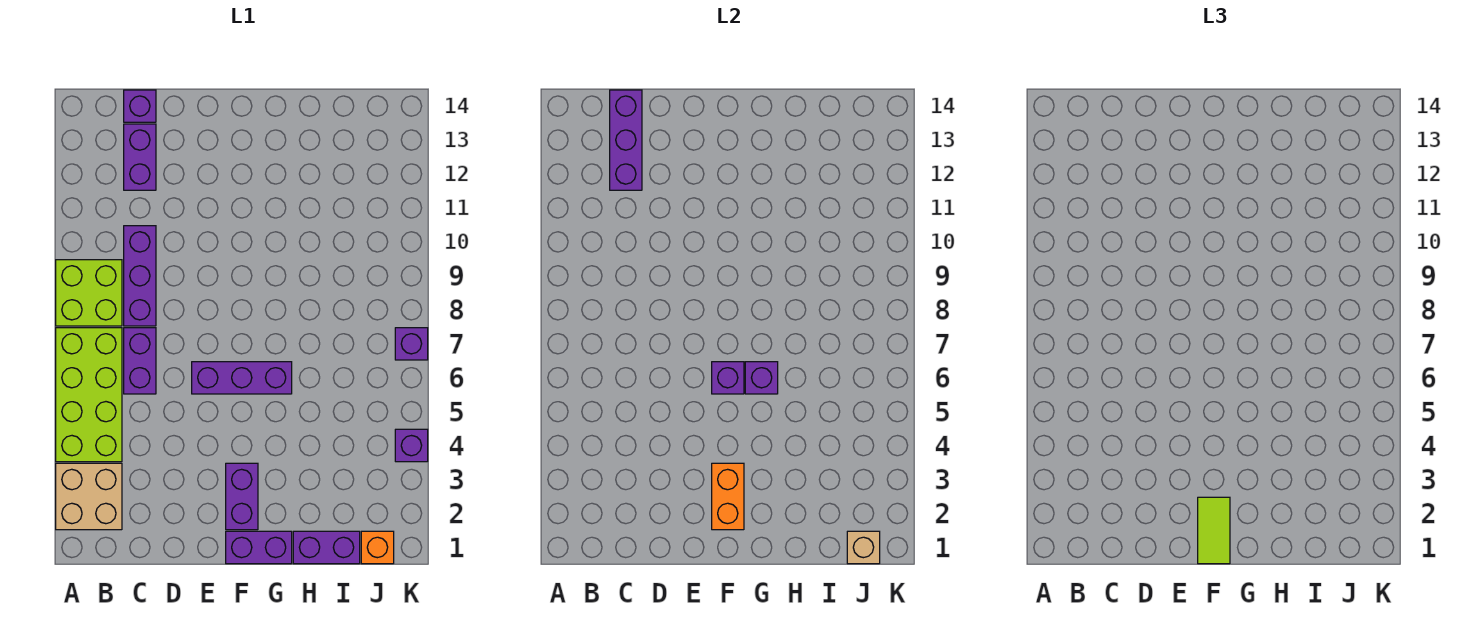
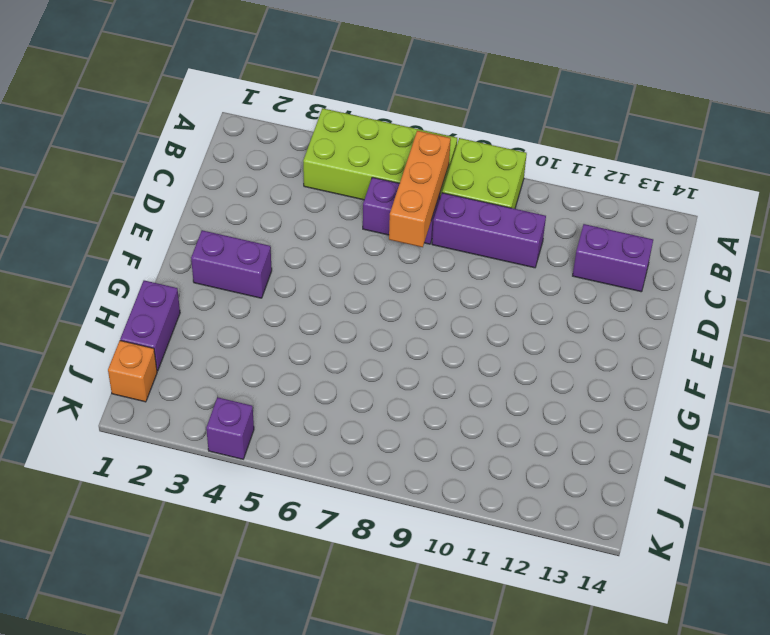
orange 1x3 brick [389,131,451,247] -> none
none -> tan 2x2 brick [56,463,122,530]
none -> purple 1x1 brick [124,90,156,122]
none -> purple 1x3 brick [192,362,292,394]

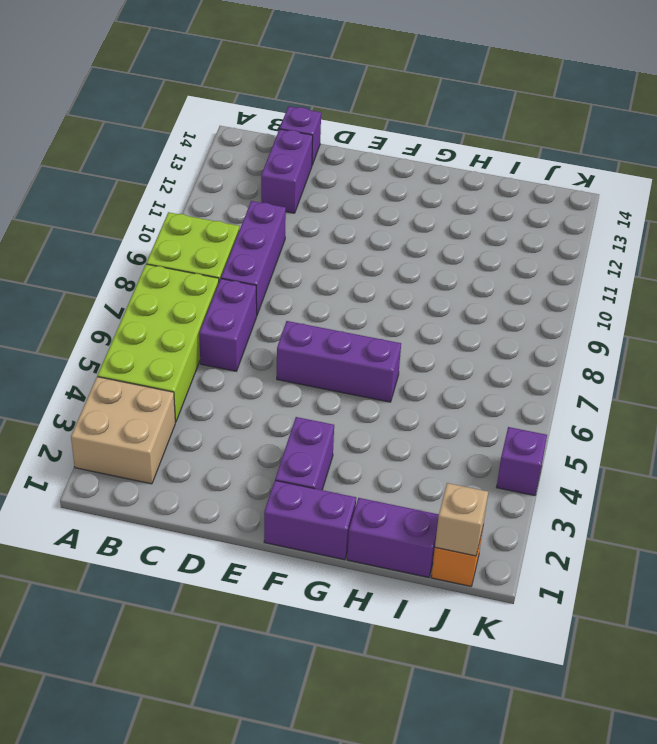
none -> purple 1x1 brick [395,328,428,360]
none -> purple 1x3 brick [610,90,642,190]
none -> orange 1x2 brick [712,463,744,530]

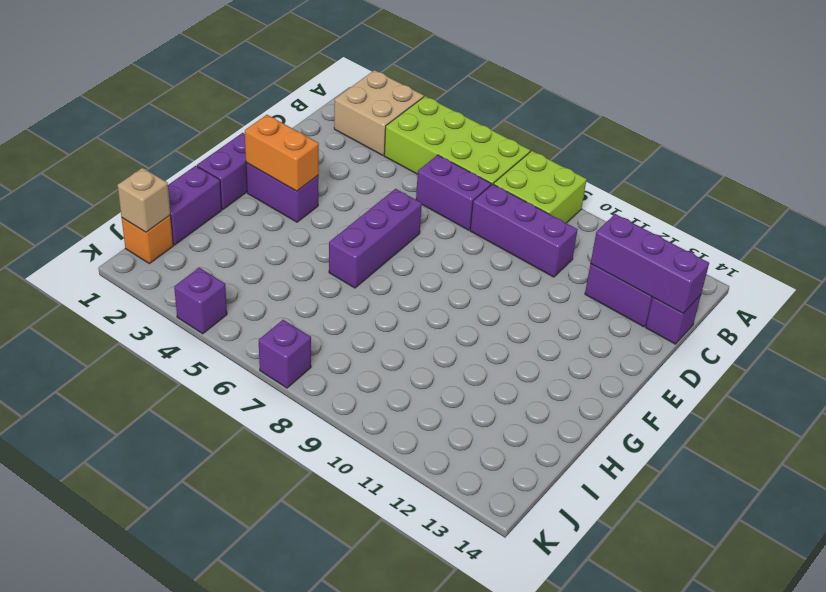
none -> purple 1x1 brick [712,362,744,394]
none -> purple 1x1 brick [745,362,778,394]
none -> lime 1x2 tile [1198,497,1230,564]

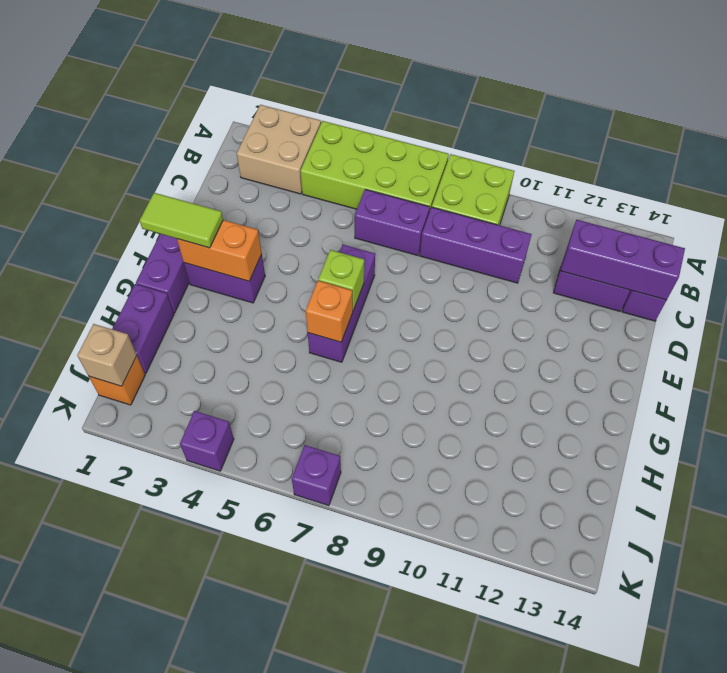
lime 1x1 brick [318,250,364,310] -> purple 1x1 brick [712,362,744,394]
orange 1x1 brick [306,281,353,342] -> purple 1x1 brick [745,362,778,394]

